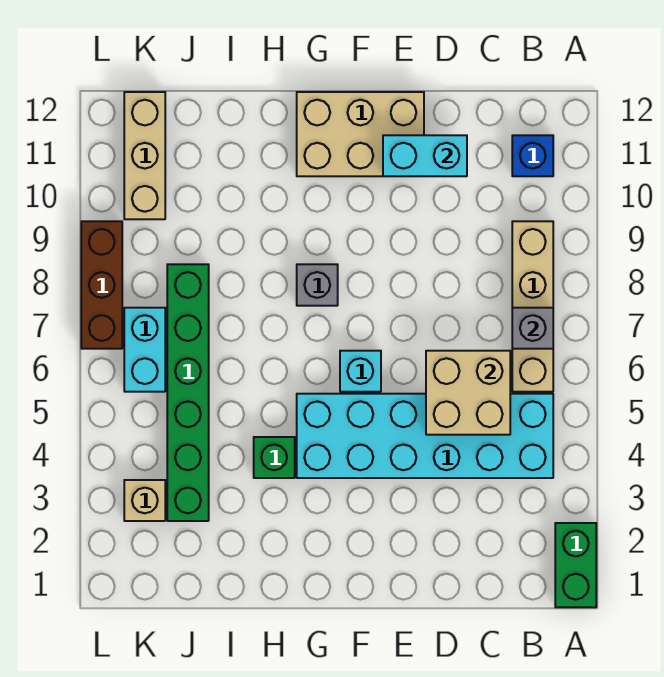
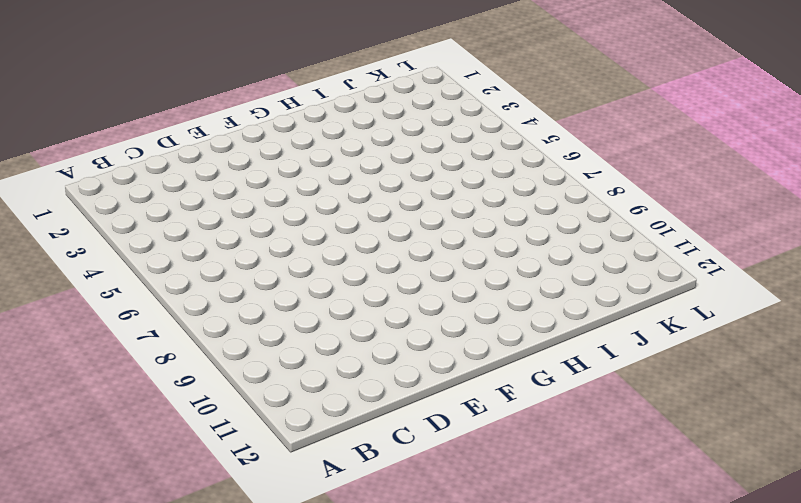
none -> green 1x2 brick [555,523,596,607]
none -> cyan 2x6 brick [297,394,553,478]
none -> tan 1x4 brick [512,221,553,392]

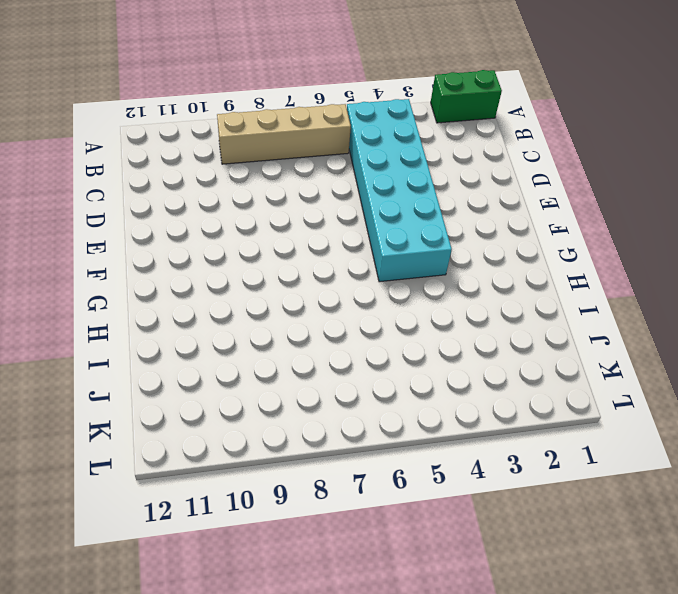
none -> blue 1x1 brick [512,135,553,176]
none -> tan 2x3 brick [297,92,424,176]
none -> cyan 1x1 brick [340,351,381,392]

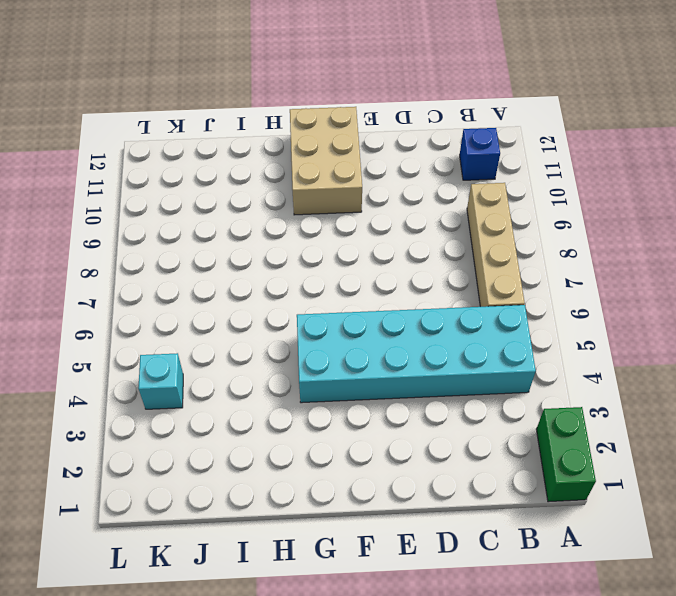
tan 2x3 brick [290,107,362,215] -> tan 2x3 brick turned to [297,92,424,176]
cyan 1x1 brick [138,353,183,409] -> cyan 1x1 brick moved to [340,351,381,392]
none -> grey 1x1 brick [297,264,338,306]
none -> green 1x1 brick [254,437,295,478]
none -> green 1x6 brick [167,264,209,521]

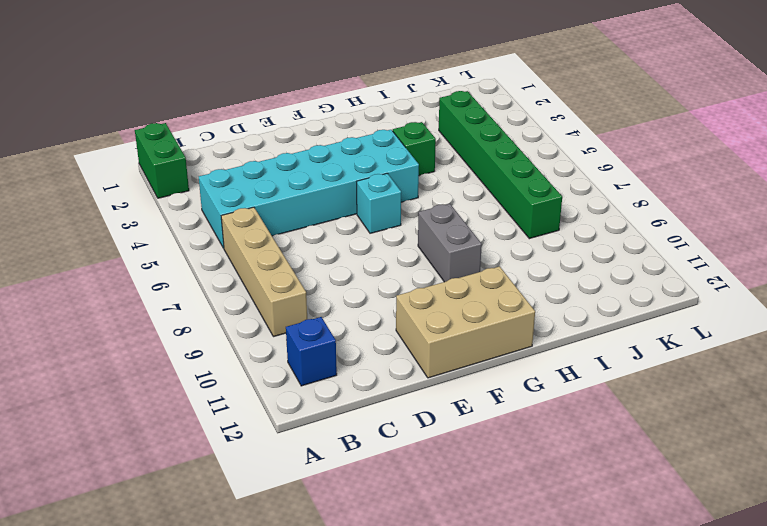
grey 1x2 brick [418,204,482,282] -> grey 1x1 brick [297,264,338,306]
none -> tan 1x1 brick [124,480,165,521]
none -> cyan 1x2 brick [124,308,165,392]
none -> tan 1x3 brick [124,92,165,219]

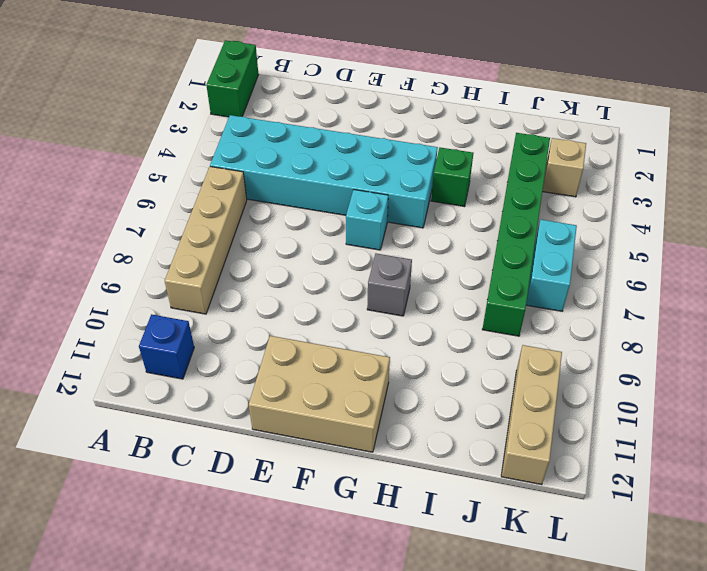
none -> brown 1x3 brick [81,221,122,349]
none -> grey 1x1 brick [512,308,553,349]
none -> tan 2x2 brick [426,351,510,435]

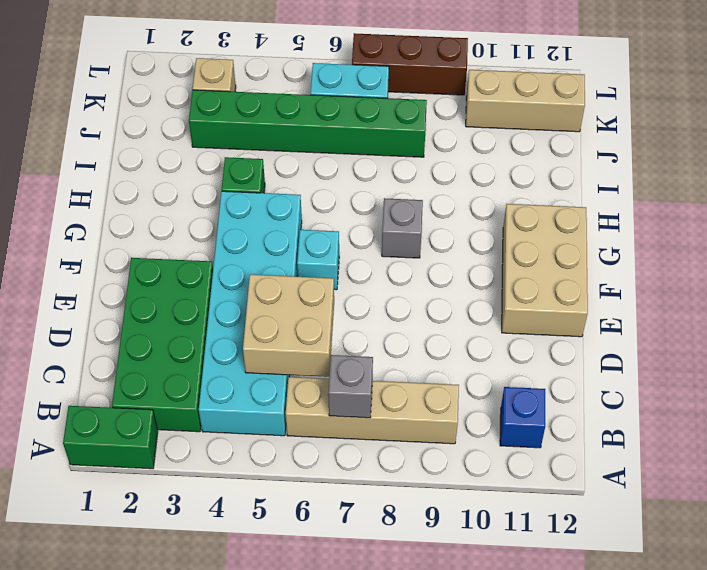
green 2x4 brick [112,258,213,432] -> none
none -> cyan 1x2 brick [383,135,467,176]

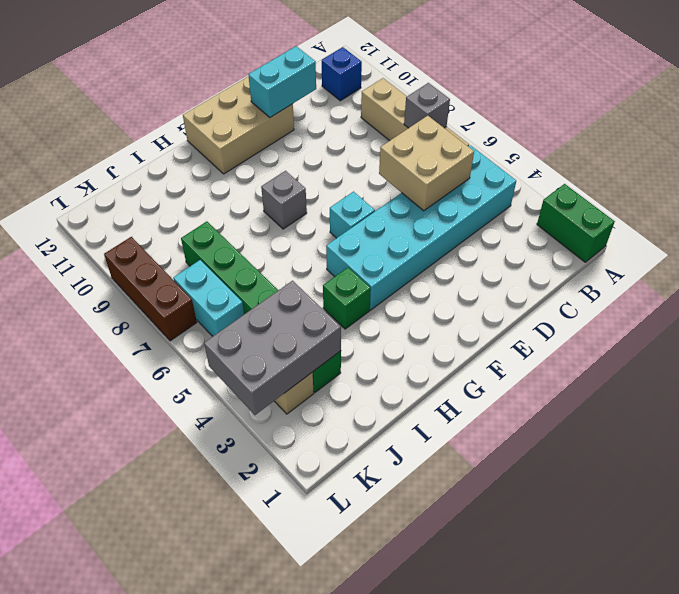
grey 2x3 brick [204,281,341,415] -> none
none -> tan 1x3 brick [124,92,165,219]

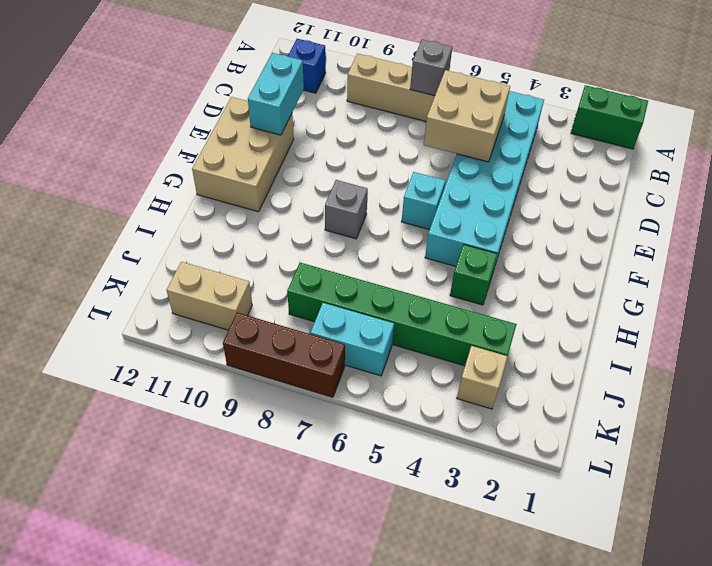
tan 1x2 brick [167,262,252,330] -> tan 1x3 brick [124,92,165,219]

